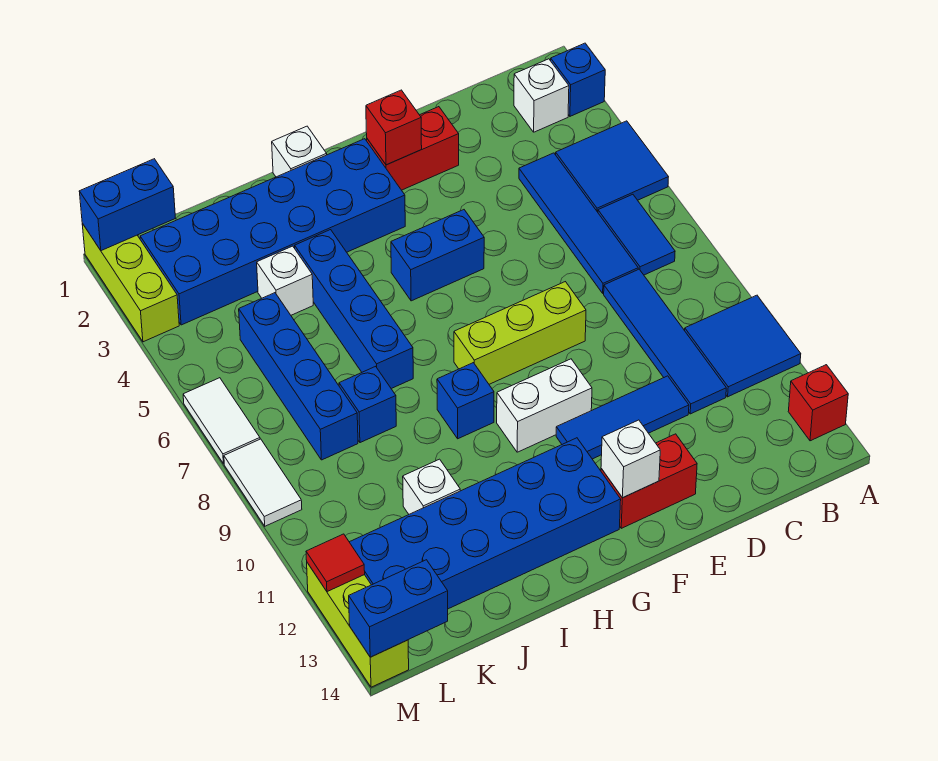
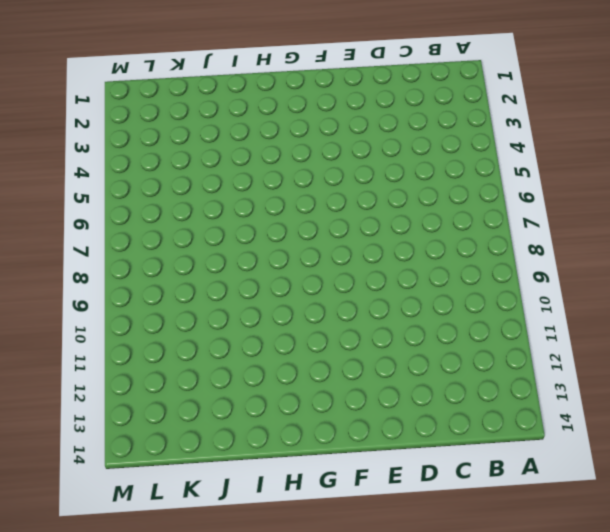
none -> blue 1x1 brick [551,43,605,116]
none -> blue 2x2 tile [556,121,668,212]
none -> blue 2x2 tile [685,295,801,397]
none -> red 1x1 brick [788,365,848,441]

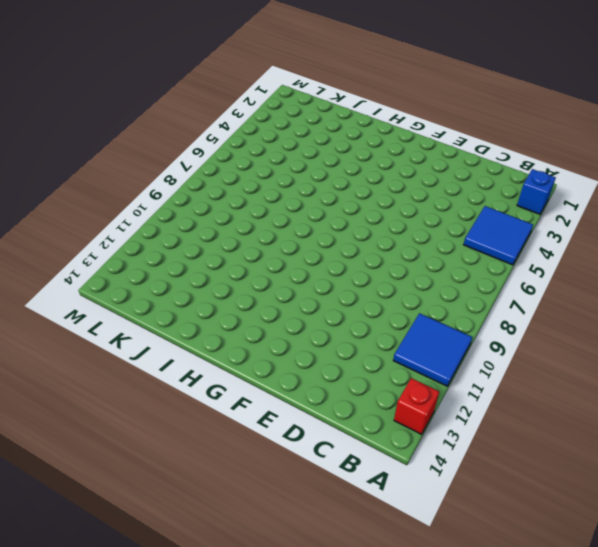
none -> white 1x1 brick [514,59,569,132]
none -> blue 1x2 tile [598,194,675,275]
none -> blue 1x4 tile [519,153,638,293]
none -> blue 1x4 tile [604,269,726,414]

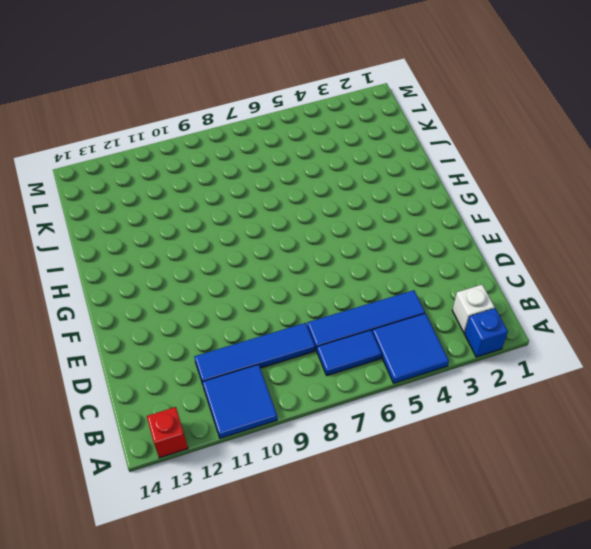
none -> blue 1x3 tile [556,376,689,459]
none -> red 1x2 brick [367,107,459,190]
none -> lime 1x3 brick [454,282,586,384]
none -> red 1x2 brick [601,434,697,528]

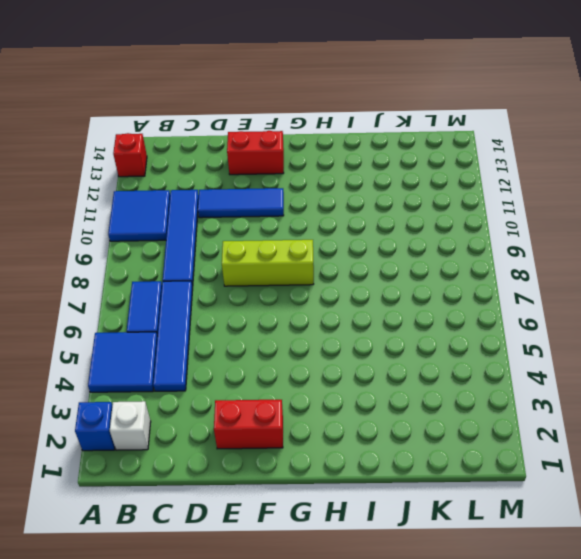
none -> blue 1x2 brick [391,210,484,301]
none -> white 1x2 brick [497,359,592,452]
none -> blue 2x6 brick [140,139,405,325]
none -> blue 2x6 brick [350,438,621,609]

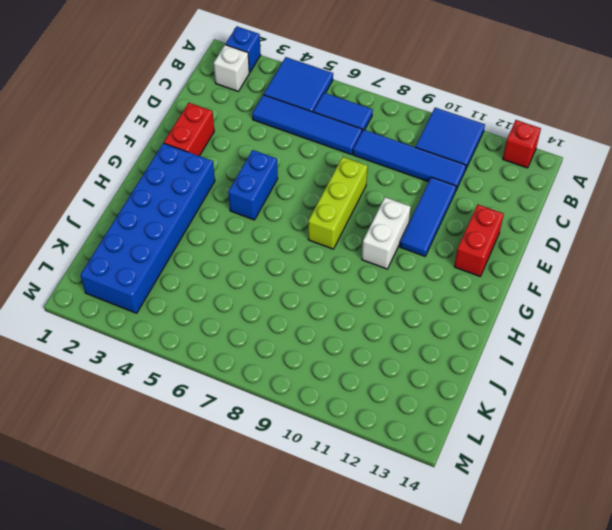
none -> blue 2x6 brick [350,438,621,609]
none -> white 1x1 brick [272,126,327,177]
none -> blue 1x1 brick [437,363,494,439]
none -> blue 1x4 brick [295,230,413,389]

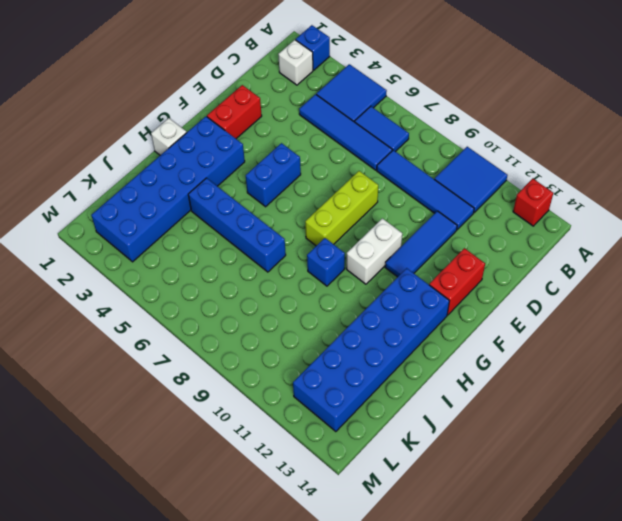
none -> white 1x1 brick [257,246,313,315]
none -> blue 1x1 brick [339,366,396,443]
none -> white 1x1 brick [403,459,460,514]
none -> blue 1x4 brick [239,293,358,460]

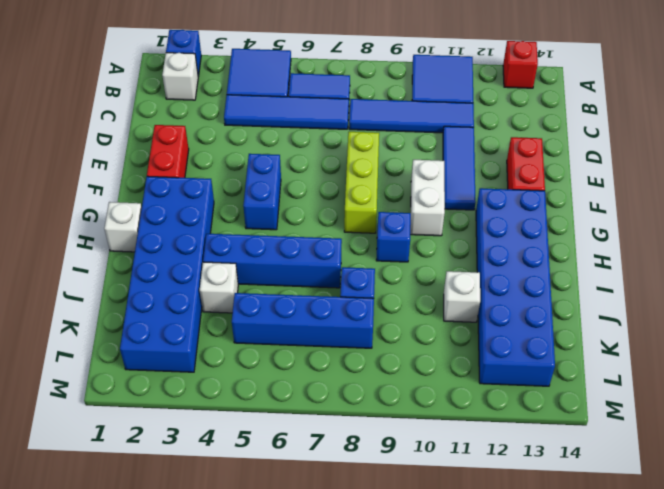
none -> lime 1x3 brick [82,224,179,342]
none -> white 1x2 tile [183,378,260,464]
none -> white 1x2 tile [224,439,302,526]
none -> lime 1x3 brick [307,563,409,687]

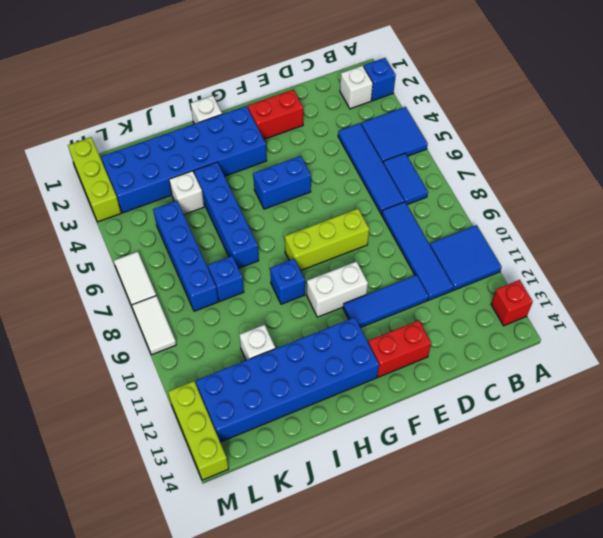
none -> red 1x1 brick [366,90,422,165]
none -> white 1x1 brick [601,420,660,498]
none -> blue 1x2 brick [79,159,175,251]
none -> blue 1x2 brick [349,560,448,657]

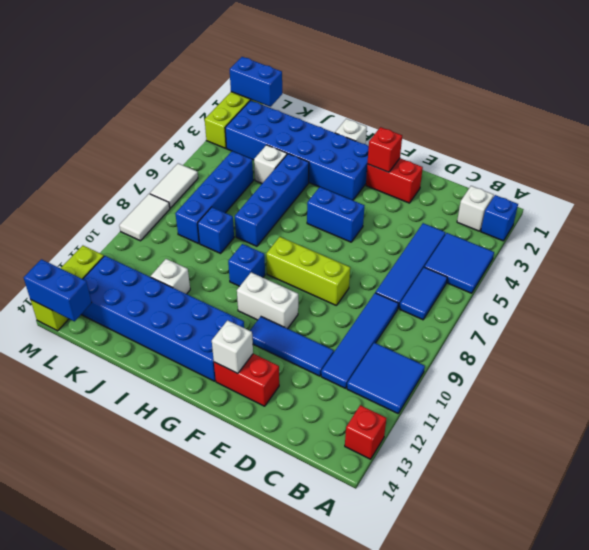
none -> red 1x1 tile [306,534,365,592]

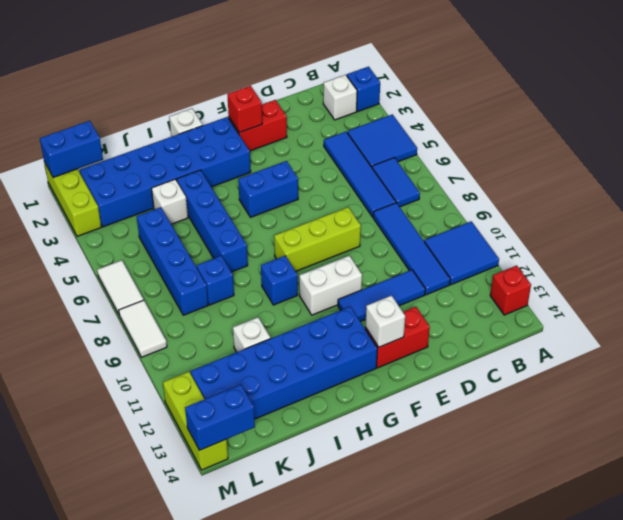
none -> red 1x1 tile [306,534,365,592]

